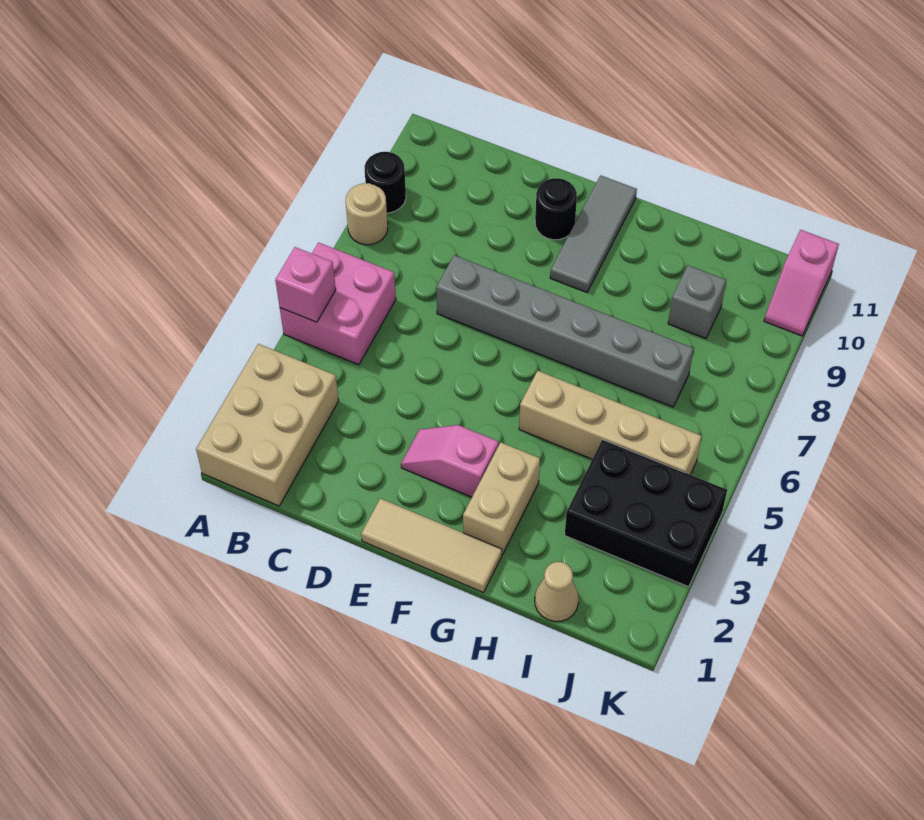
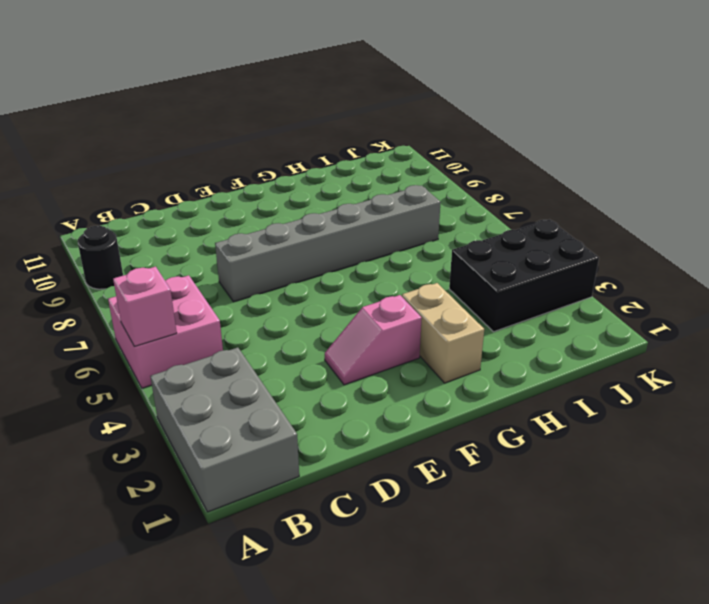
grey 2x3 brick [150,347,299,512] -> tan 2x3 brick [196,344,339,506]
none -> tan 1x1 round brick [346,183,388,245]
none -> tan 1x3 tile [361,498,502,593]
none -> black 1x1 round brick [535,178,577,240]

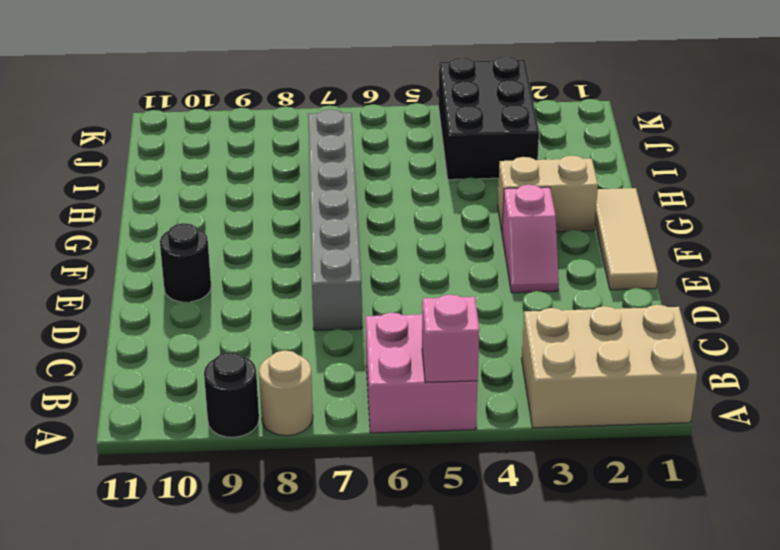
none -> grey 1x3 tile [550,175,637,292]
none -> tan 1x4 brick [519,371,702,475]
none -> tan 1x1 cone [535,562,579,622]

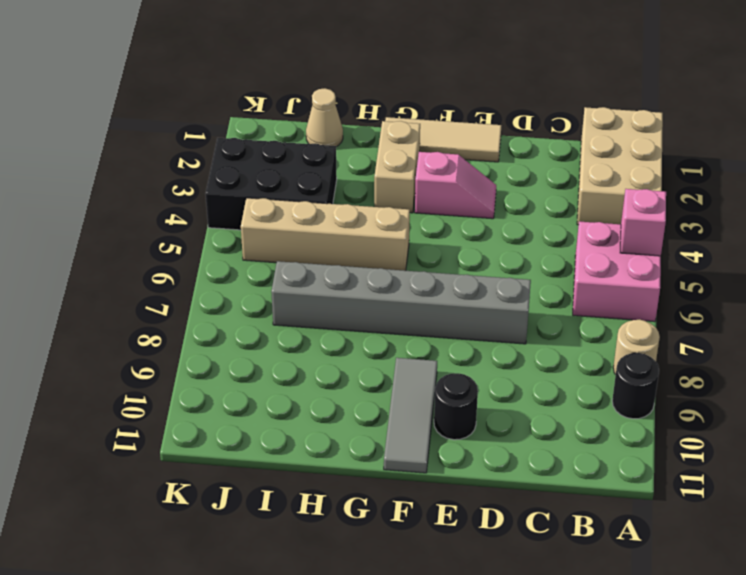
none -> grey 1x1 brick [668,265,726,339]
none -> pink 1x2 slope [764,230,839,336]

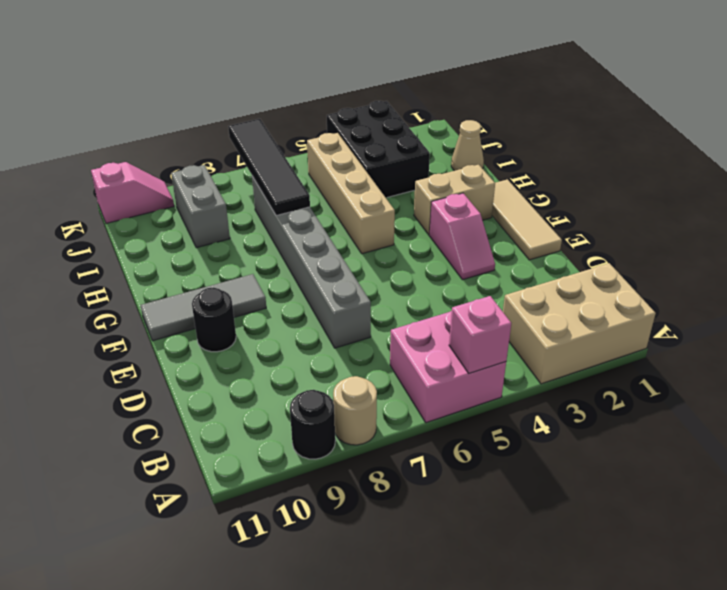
black 1x4 tile [228,119,310,216] -> none
grey 1x2 brick [171,165,230,248] -> grey 1x1 brick [668,265,726,339]

